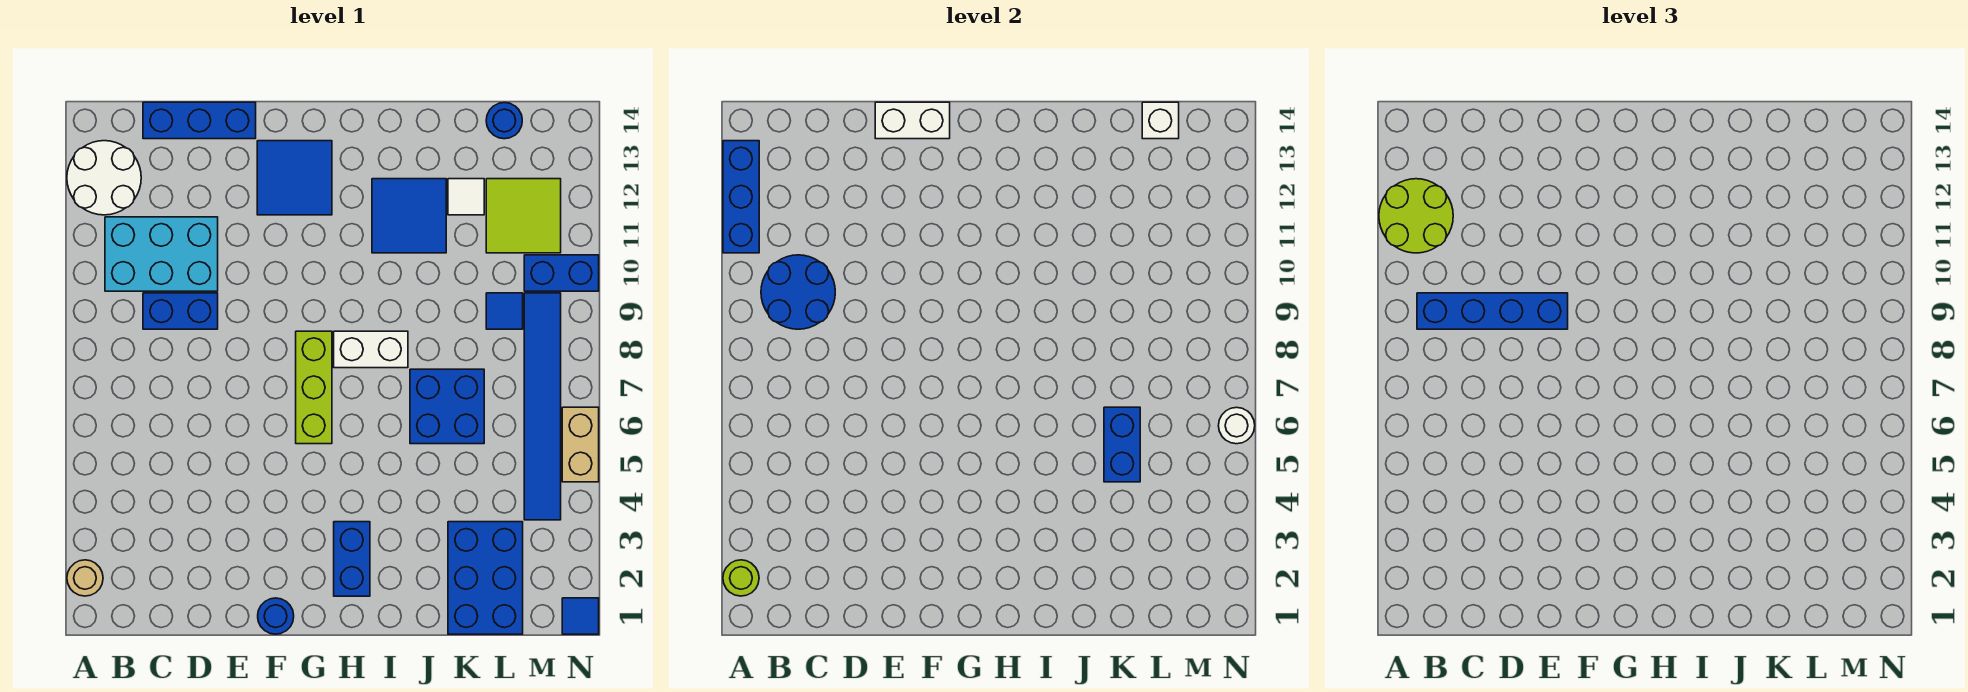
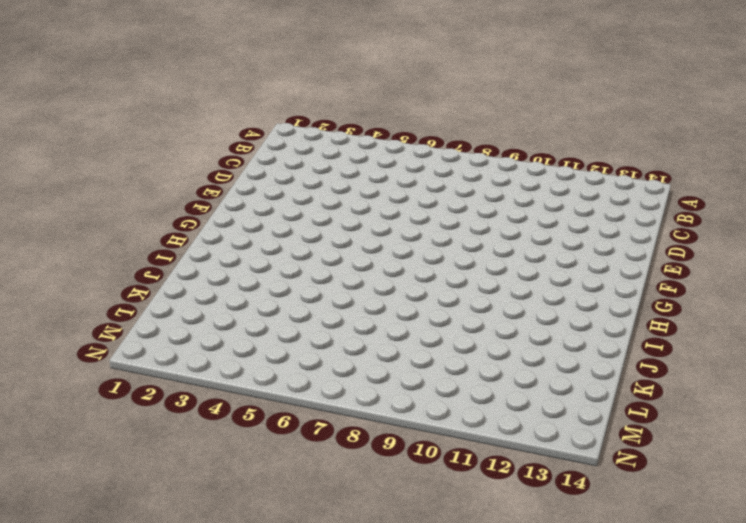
none -> tan 1x1 round brick [67,560,103,596]
none -> white 2x2 round brick [67,141,141,215]
none -> cyan 2x3 brick [105,217,218,291]
none -> blue 1x2 brick [143,293,218,329]

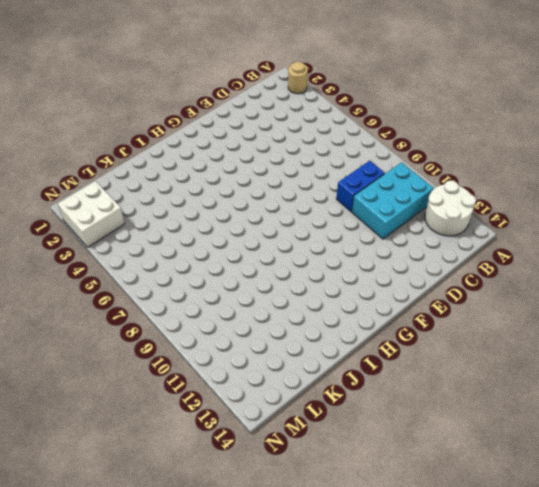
white 2x2 brick [58,181,125,247] -> none
none -> blue 1x3 brick [143,102,256,139]
none -> blue 1x1 round brick [258,598,294,634]
none -> blue 2x2 tile [257,141,332,215]
none -> lime 1x3 brick [296,331,332,444]

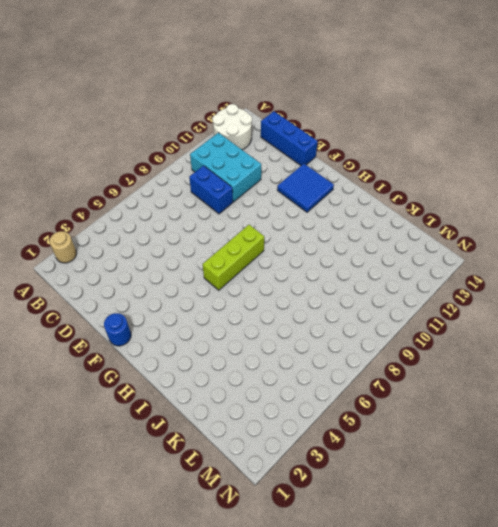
none -> blue 1x2 brick [334,522,370,596]
none -> white 1x2 brick [334,331,408,368]
none -> blue 2x2 tile [372,179,446,253]
none -> blue 2x2 brick [410,369,484,444]

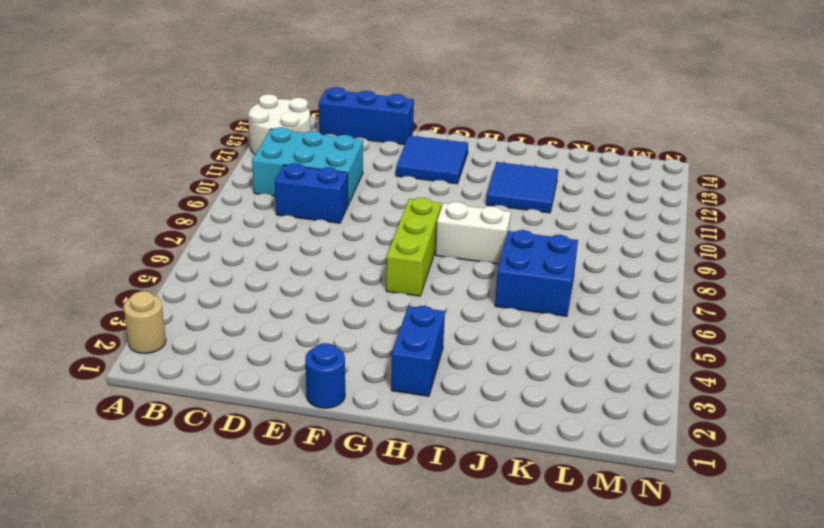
none -> blue 2x3 brick [448,522,523,634]
none -> white 1x1 tile [448,179,484,215]
none -> blue 1x1 tile [486,293,523,329]
none -> lime 2x2 tile [486,179,561,253]

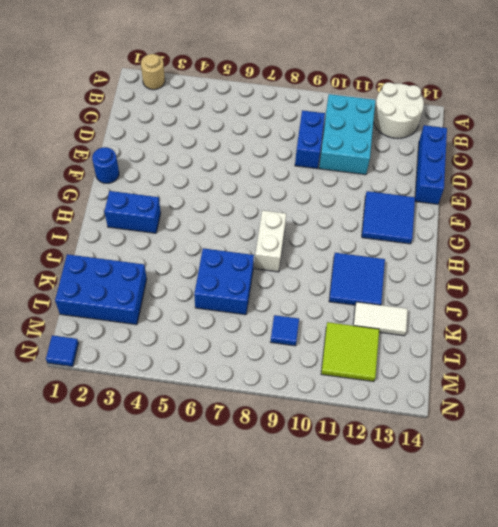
white 1x2 tile [353,302,408,336] -> white 1x1 tile [448,179,484,215]
none -> lime 1x3 brick [296,331,332,444]
none -> blue 1x1 round brick [486,103,522,139]
none -> blue 1x6 tile [524,293,561,520]
none -> blue 1x2 brick [524,255,599,291]

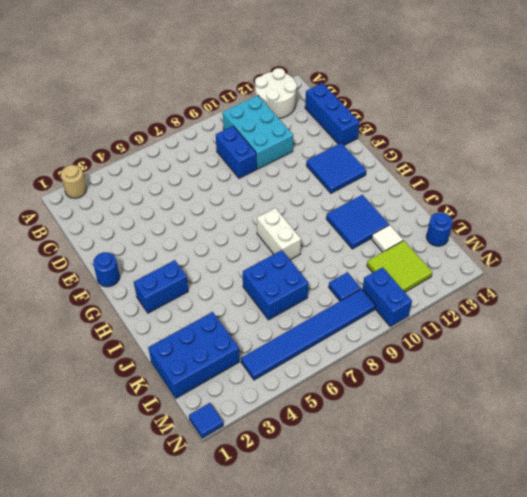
none -> lime 1x3 brick [296,331,332,444]
none -> tan 1x2 brick [562,407,599,482]
none -> lime 1x1 round brick [723,560,759,596]
none -> blue 1x3 brick [723,141,759,253]

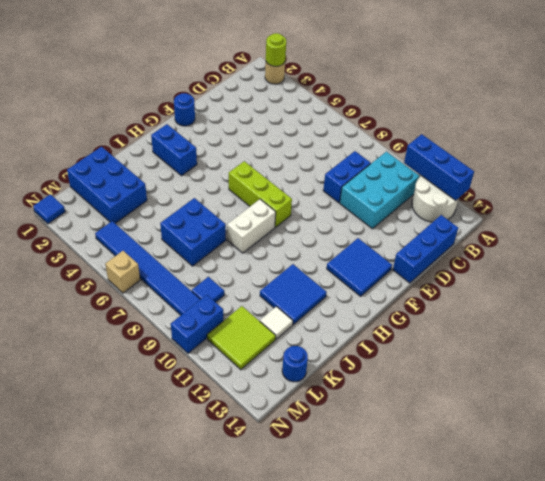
tan 1x1 brick [105,251,140,293] -> tan 1x2 brick [562,407,599,482]
none -> blue 2x2 round brick [761,255,835,329]
none -> white 1x2 brick [875,102,950,139]
none -> blue 1x2 brick [1104,407,1140,482]
none -> white 1x1 brick [1142,102,1179,139]

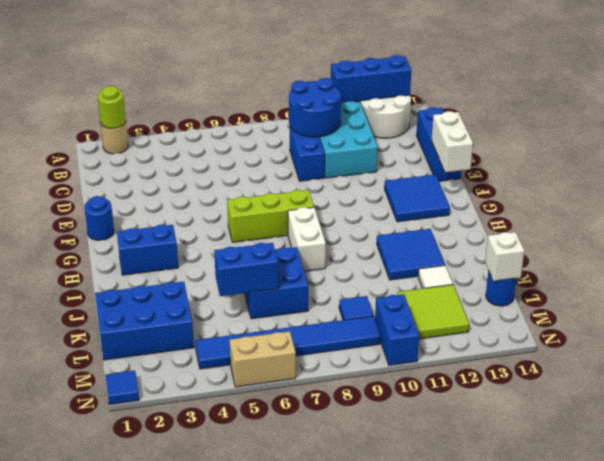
none -> white 1x1 round brick [1218,407,1255,444]
none -> lime 2x2 round brick [1379,179,1453,253]
none -> blue 1x4 brick [1417,293,1568,329]

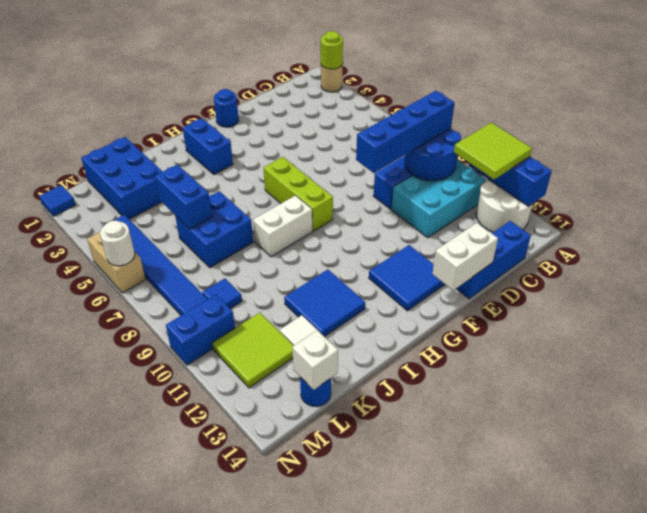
lime 2x2 tile [454,122,532,179] -> lime 2x2 round brick [1379,179,1453,253]

